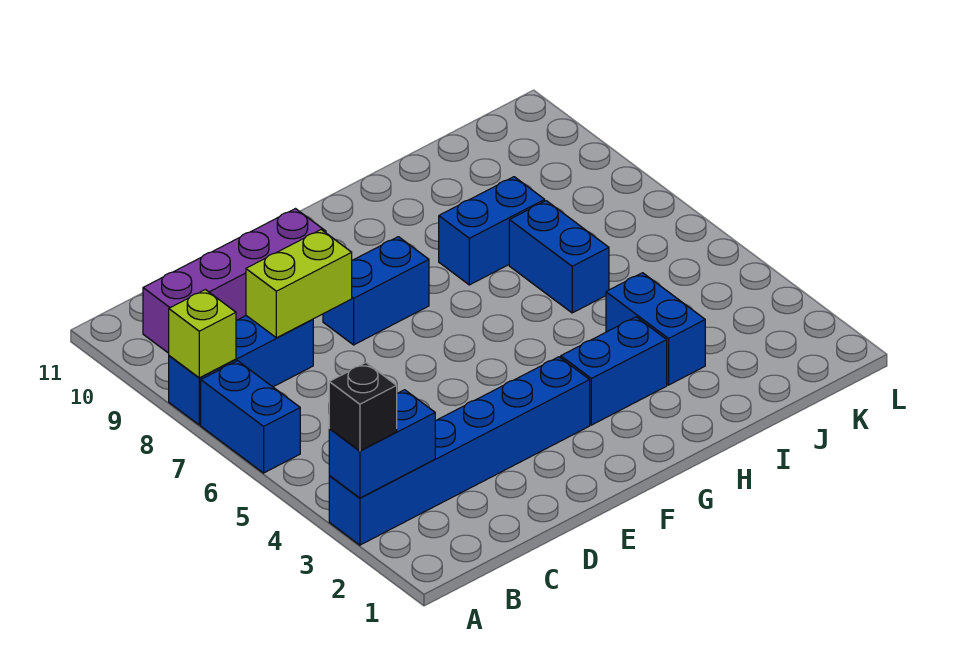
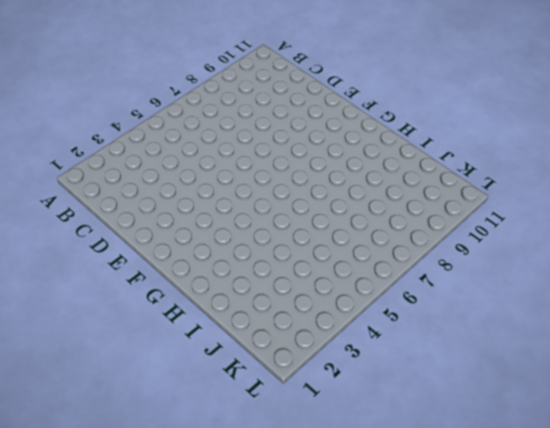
none -> blue 1x6 brick [329,357,590,545]
none -> blue 1x2 brick [201,361,300,473]
none -> blue 1x3 brick [169,316,313,425]

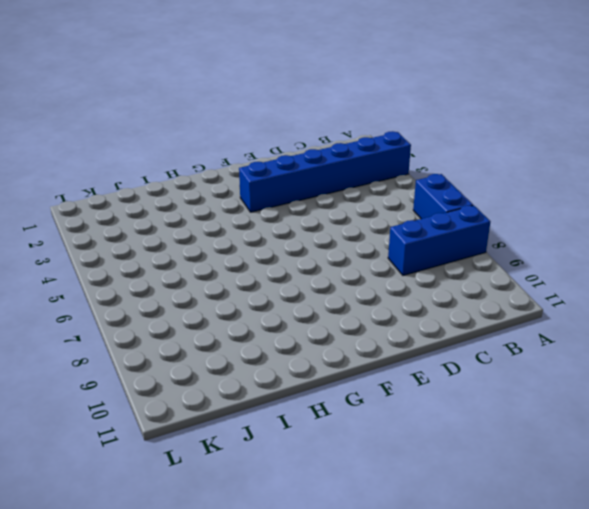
none -> purple 1x4 brick [143,209,326,353]
none -> blue 1x2 brick [323,237,429,345]
none -> blue 1x2 brick [561,317,667,425]

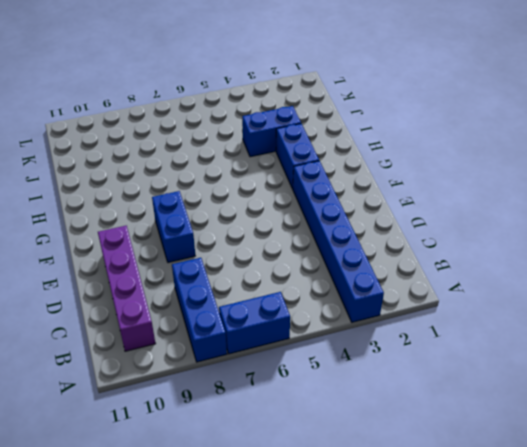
none -> blue 1x2 brick [439,177,545,285]
none -> blue 1x2 brick [509,201,609,313]
none -> blue 1x2 brick [329,390,435,498]

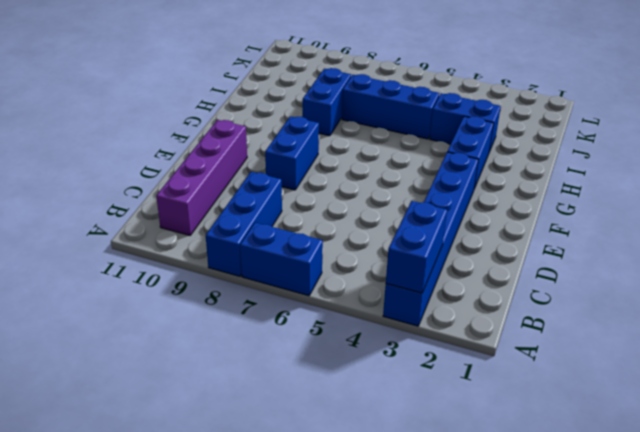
blue 1x3 brick [342,74,439,139] -> blue 1x2 brick [509,201,609,313]
none -> lime 1x1 brick [169,290,236,378]
none -> lime 1x2 brick [246,230,352,338]
none -> black 1x1 brick [329,363,397,451]

